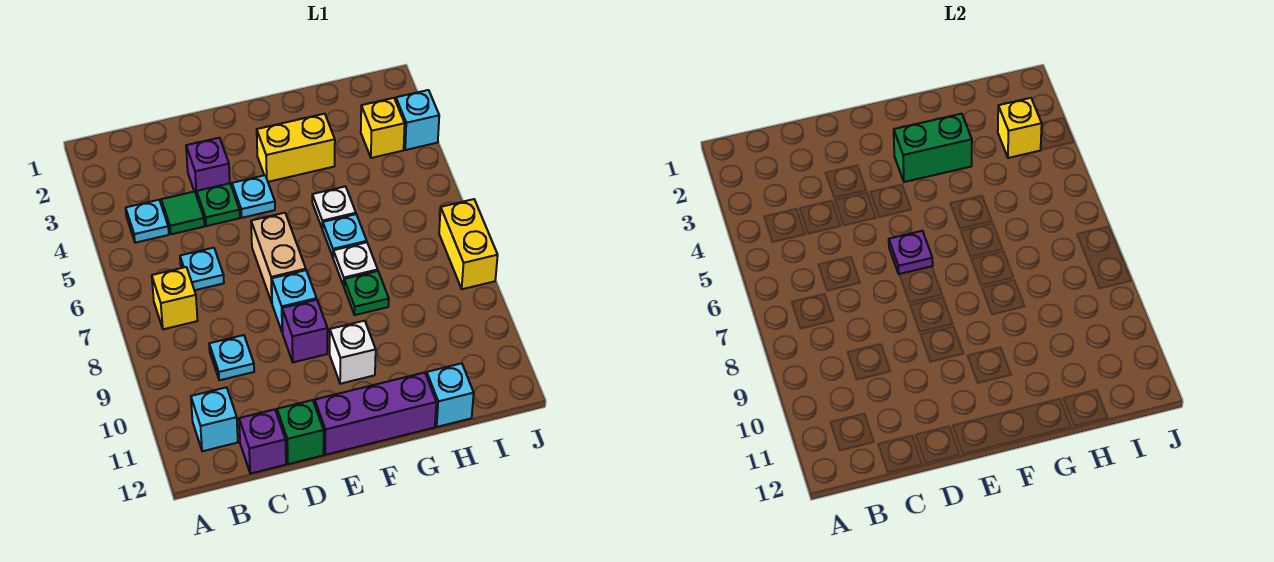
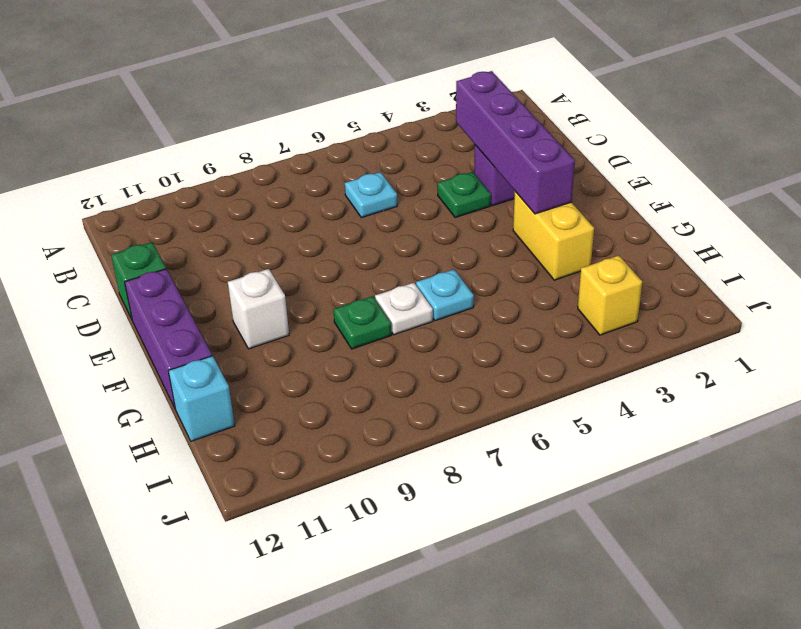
purple 1x4 brick [456,71,575,214] -> green 1x2 brick [894,114,972,182]
none -> cyan 1x1 plate [126,200,169,243]
none -> yellow 1x1 brick [152,267,198,329]
none -> cyan 1x1 brick [191,387,238,451]

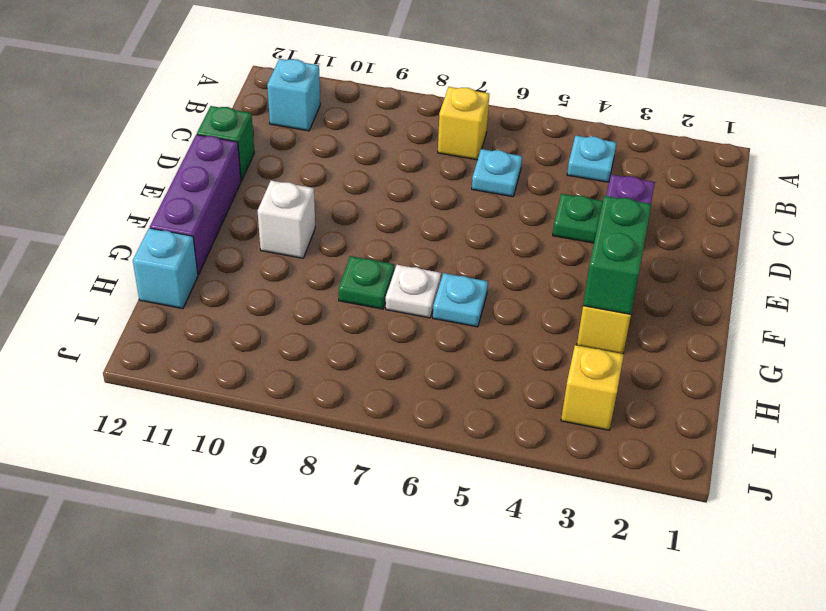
none -> green 1x1 tile [161,192,204,234]
none -> cyan 1x1 plate [209,335,254,380]
none -> purple 1x1 brick [239,409,286,474]

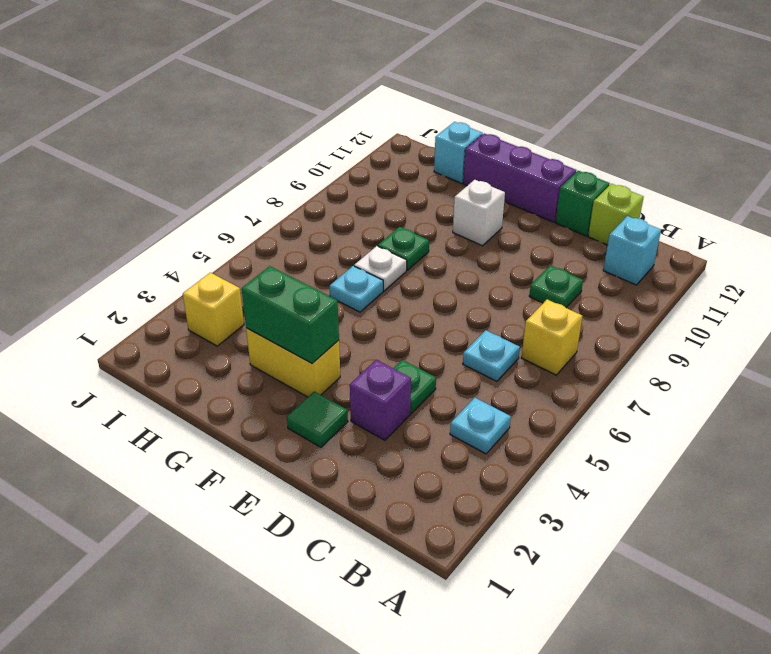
green 1x1 plate [529,265,583,307] -> cyan 1x1 plate [209,335,254,380]
lime 1x1 brick [588,184,644,245] -> purple 1x1 brick [239,409,286,474]
green 1x1 tile [287,392,348,447] -> green 1x1 tile moved to [161,192,204,234]
none -> cyan 1x1 plate [232,175,275,218]
none -> tan 1x2 brick [251,213,306,302]
none -> cyan 1x1 brick [272,270,317,333]

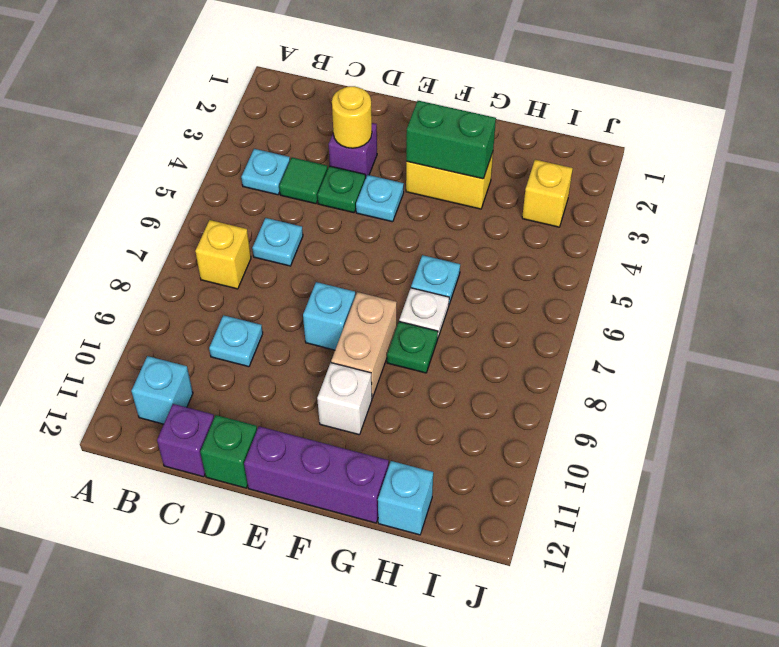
yellow 1x1 round brick [332,86,372,148] -> none
tan 1x2 brick [331,292,397,398] -> tan 1x2 brick moved to [251,213,306,302]
none -> purple 1x1 brick [282,300,328,362]
none -> white 1x1 plate [312,186,356,229]
none -> cyan 1x1 brick [396,90,439,150]

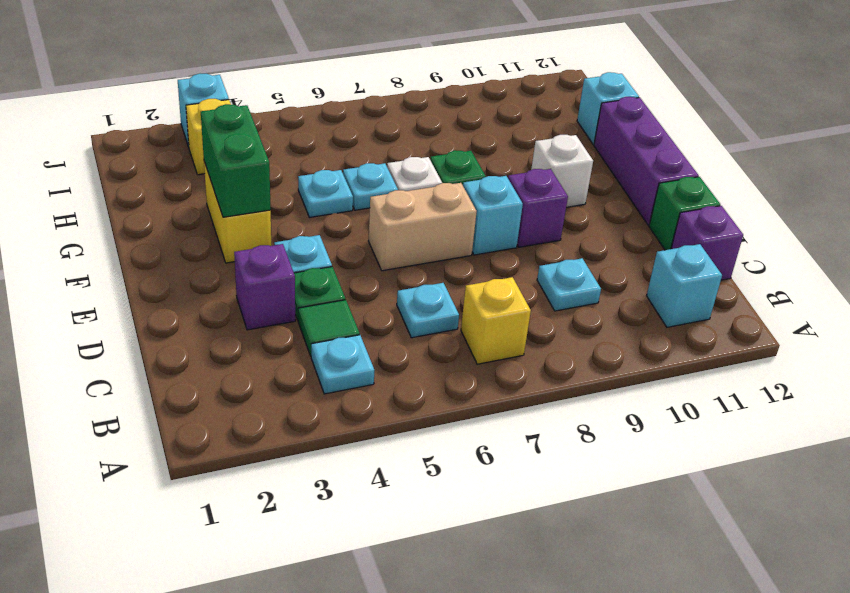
cyan 1x1 plate [298,170,353,217] -> white 1x1 plate [312,186,356,229]
none -> yellow 1x2 brick [439,199,498,289]
none -> purple 1x1 plate [889,231,933,274]
none -> yellow 1x1 brick [998,98,1042,158]

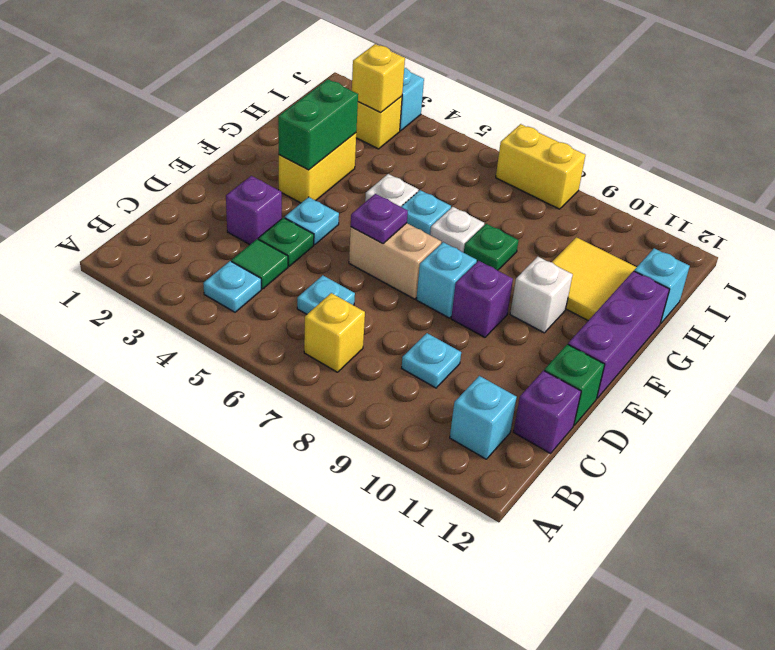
yellow 2x2 tile [552,237,637,321] -> none

